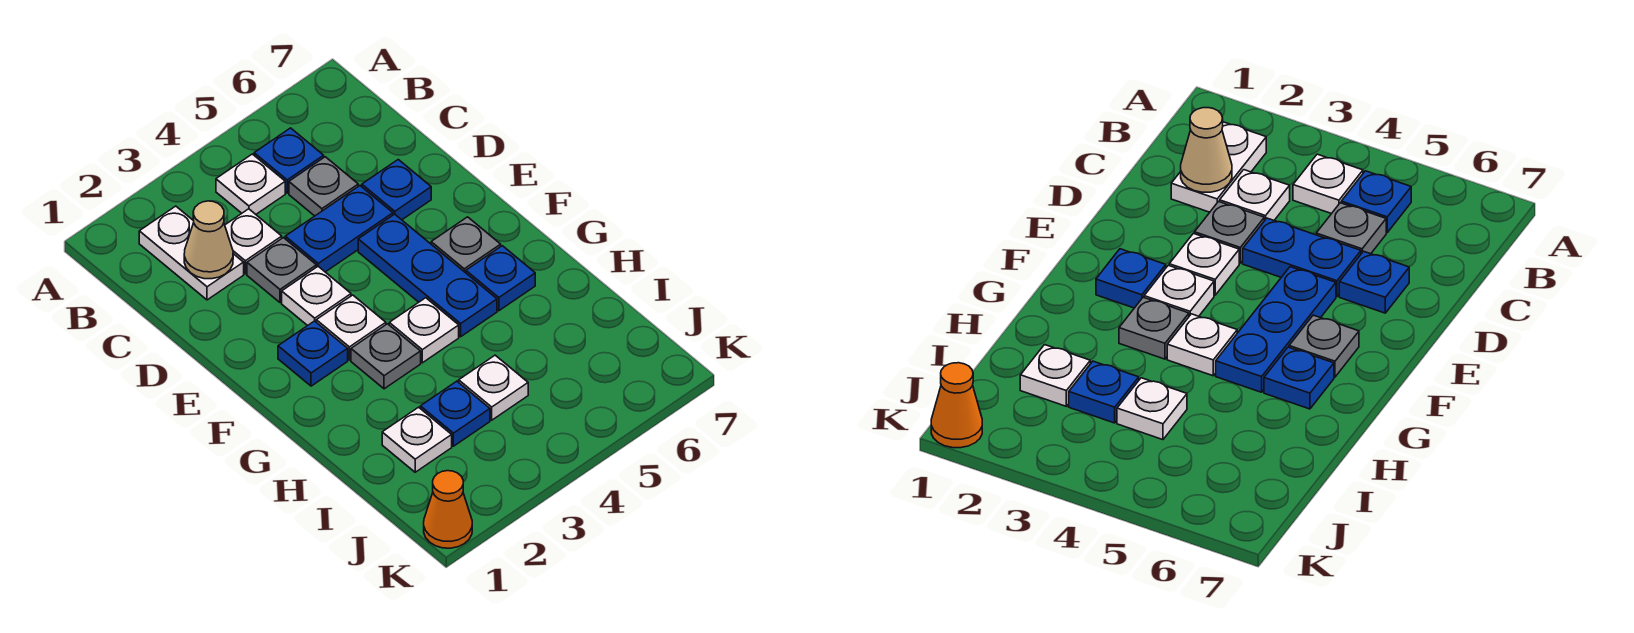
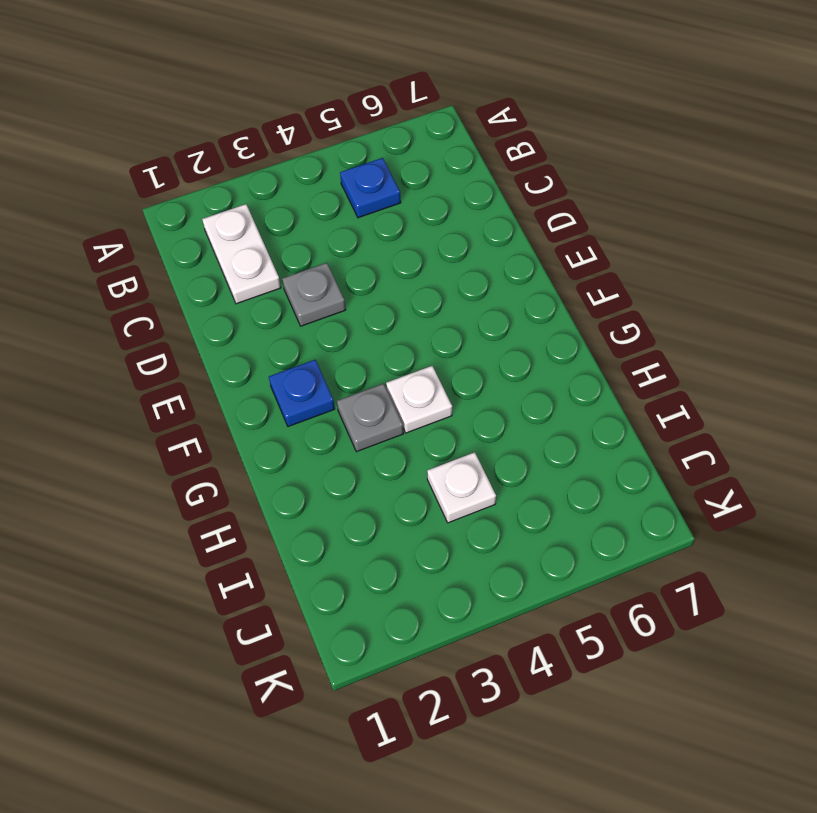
none -> white 1x1 plate [216,154,285,214]
none -> white 1x1 plate [225,209,282,274]
none -> grey 1x1 plate [289,157,358,216]

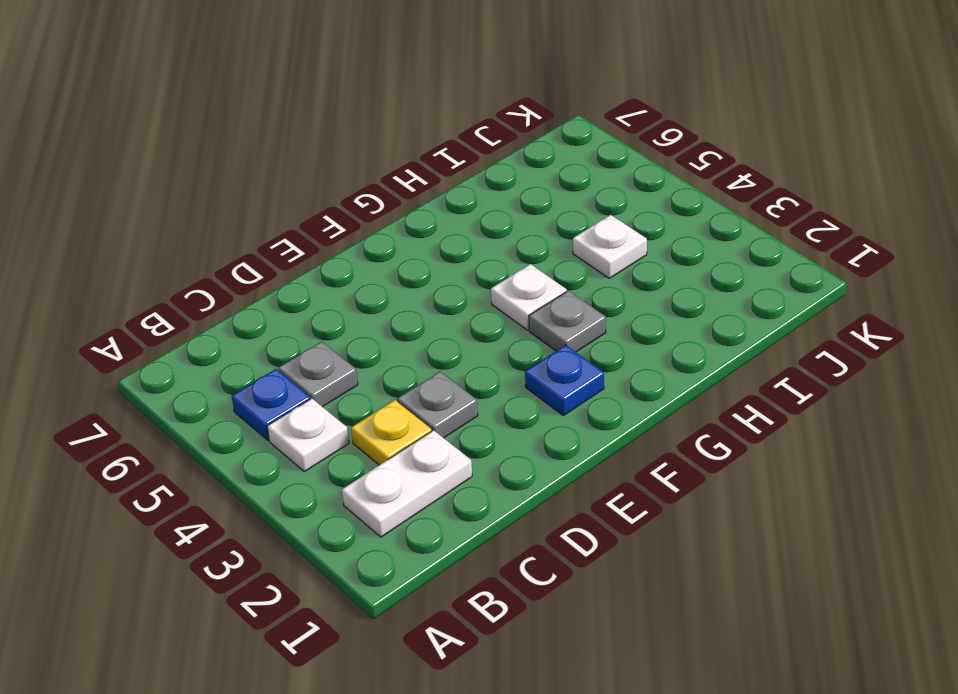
yellow 1x1 plate [351,400,432,465] -> white 1x1 plate [225,209,282,274]
none -> blue 1x2 plate [285,186,393,272]
none -> blue 1x1 plate [362,160,431,220]
none -> white 1x1 plate [282,266,351,326]

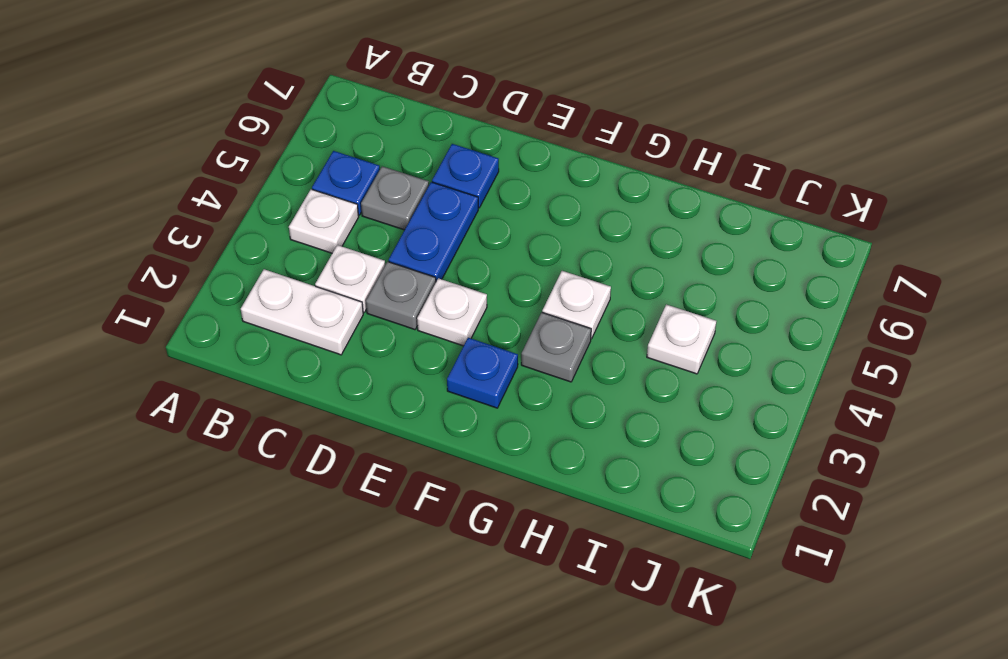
none -> blue 1x3 plate [358,214,497,337]
none -> white 1x1 plate [316,295,386,360]
none -> grey 1x1 plate [431,217,501,273]

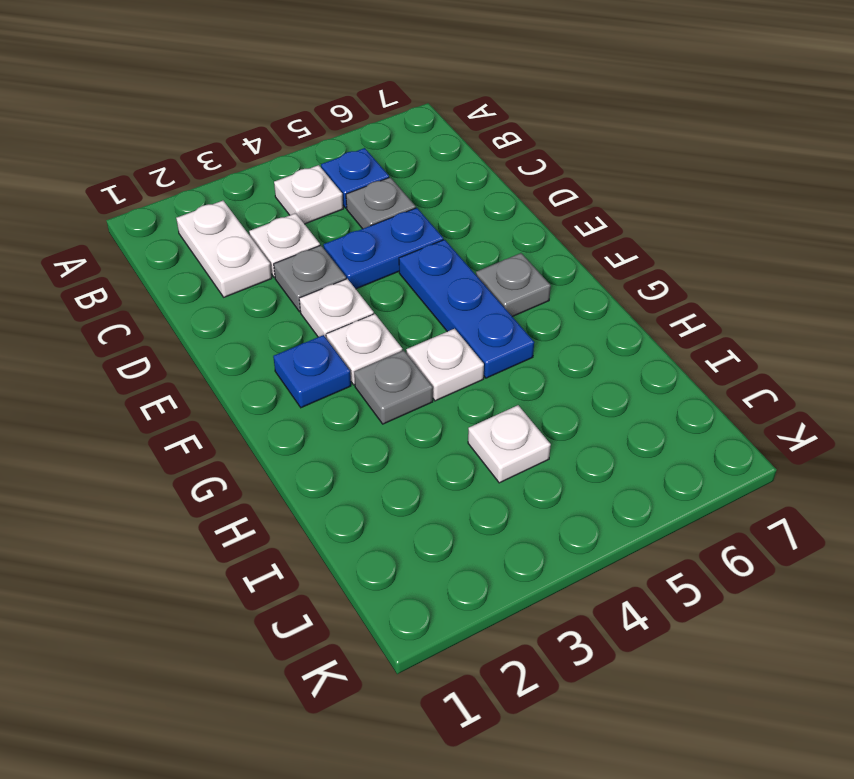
none -> blue 1x1 plate [362,160,431,220]
none -> blue 1x1 plate [466,246,535,311]
none -> white 1x1 plate [382,407,452,472]

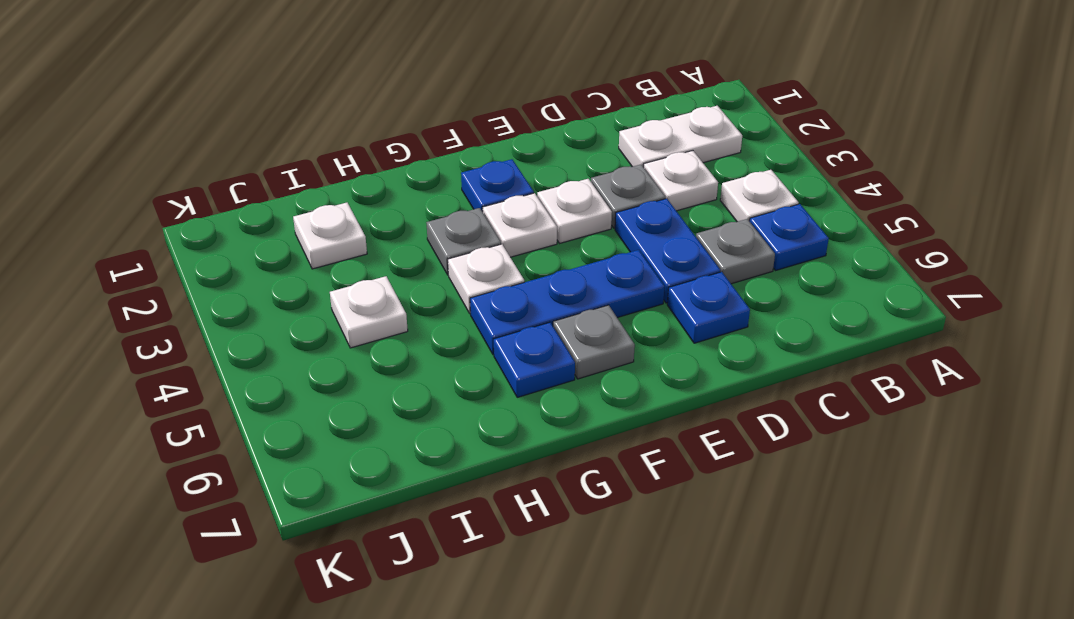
none -> blue 1x1 plate [420,381,490,446]
none -> orange 1x1 cone [424,471,472,548]
none -> tan 1x1 cone [184,201,233,279]

